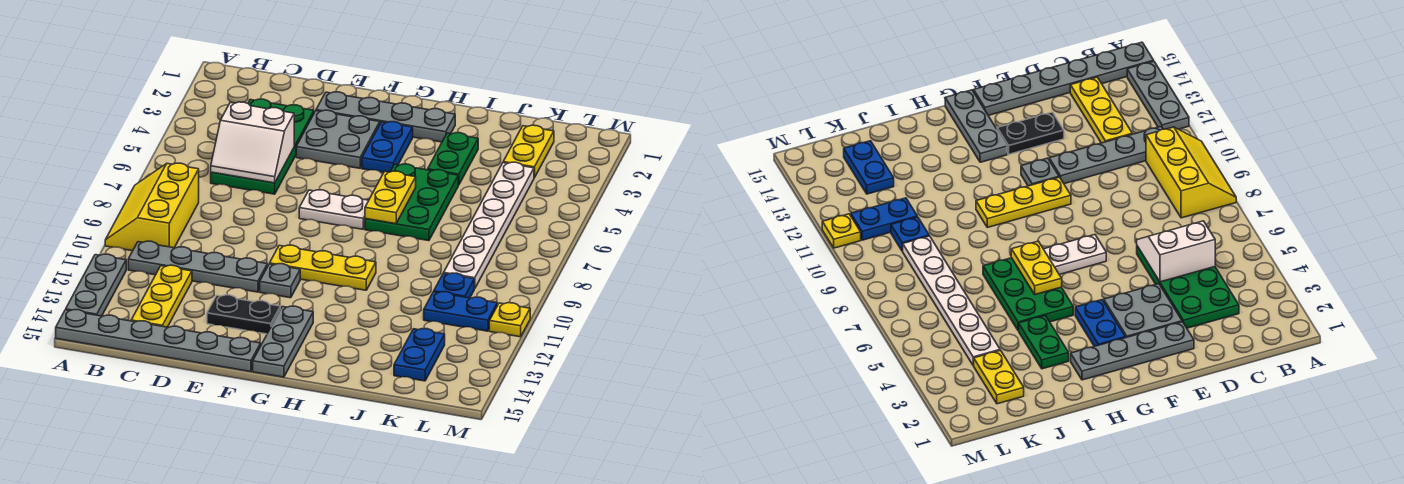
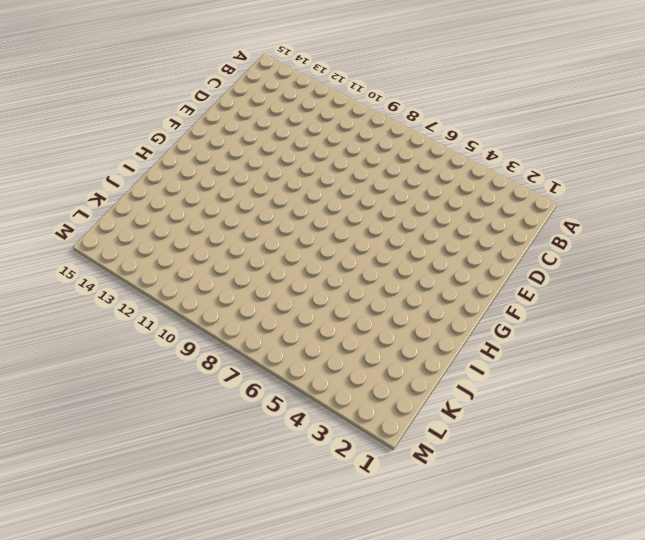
none -> yellow 2x3 slope [105,163,199,251]
none -> grey 1x3 plate [66,254,126,316]
none -> grey 1x6 plate [56,310,261,372]

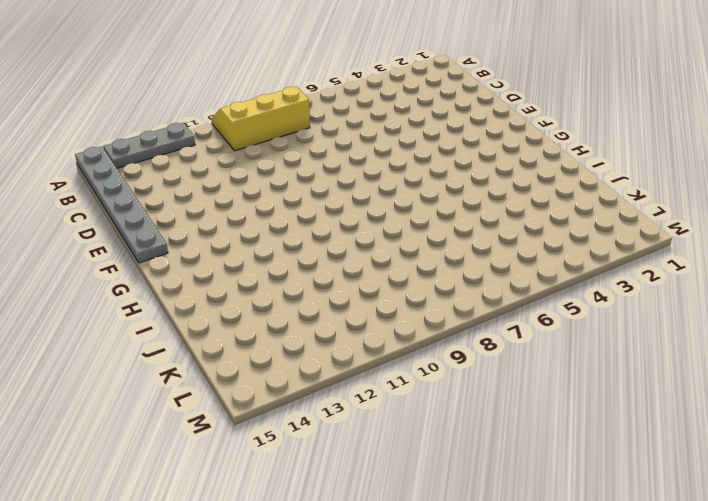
none -> grey 1x4 plate [128,241,267,292]
none -> green 2x4 plate [211,99,314,194]
none -> yellow 1x3 plate [131,265,192,327]

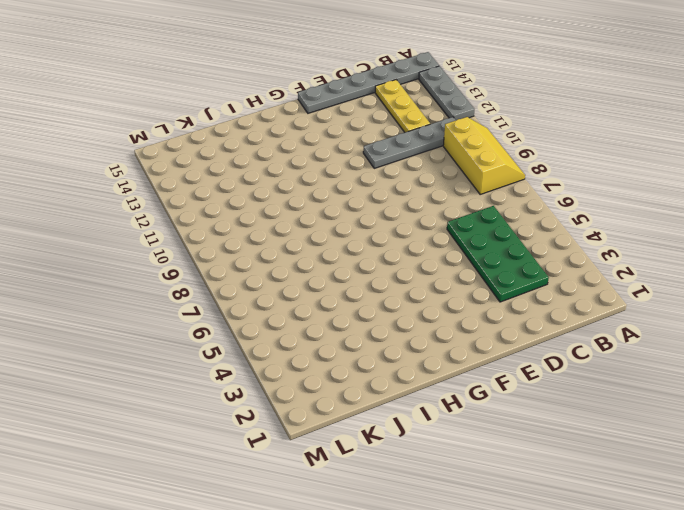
none -> grey 1x4 plate [316,92,455,142]
none -> grey 2x2 plate [296,110,380,168]
none -> black 1x2 plate [207,295,280,334]

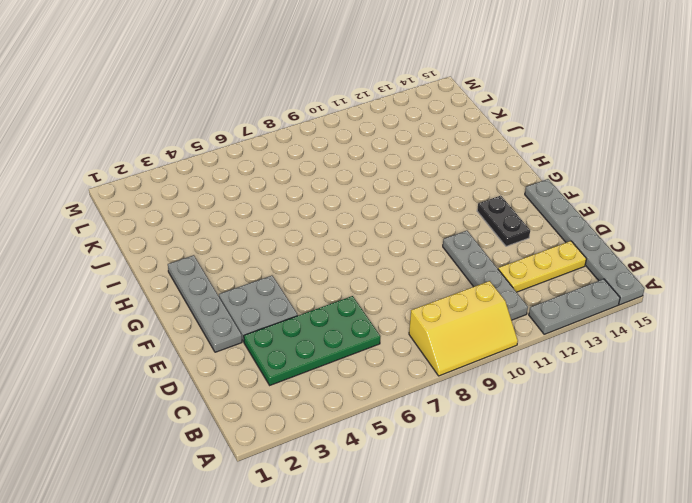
none -> white 1x2 plate [299,190,369,229]
none -> yellow 1x3 plate [270,245,376,290]
none -> grey 1x1 plate [260,264,300,298]

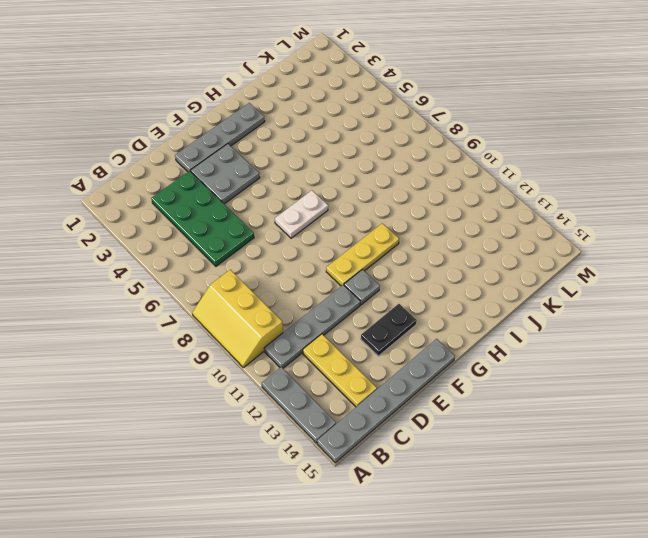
none -> blue 1x2 plate [362,122,413,173]
none -> grey 1x3 plate [253,306,313,377]
none -> green 2x3 plate [365,164,458,241]

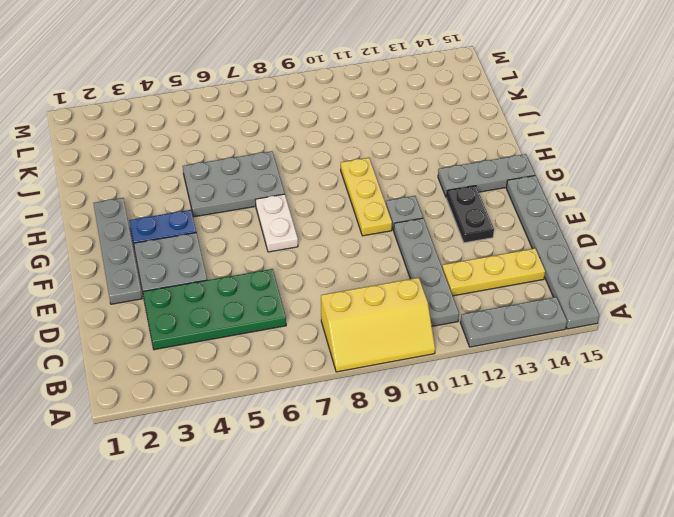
grey 2x3 plate [183,151,285,217] -> green 2x3 plate [365,164,458,241]
none -> green 1x2 plate [428,133,478,185]
none -> yellow 1x2 plate [503,125,554,178]
none -> white 1x6 plate [444,162,534,289]

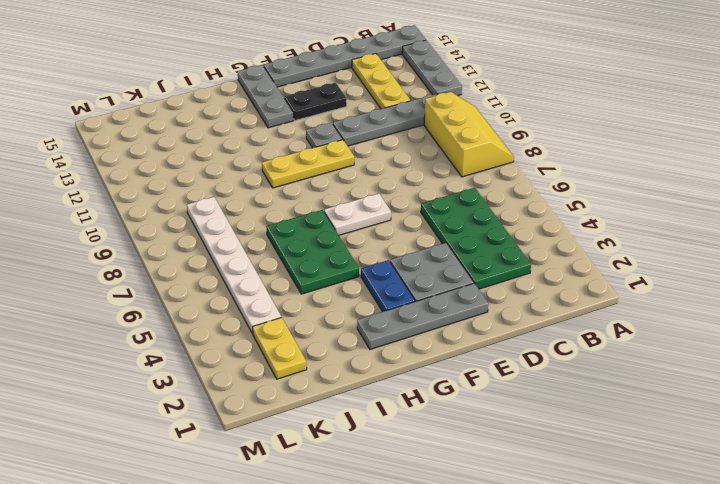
none -> green 1x2 plate [428,133,478,185]
none -> blue 1x1 plate [434,273,474,298]
none -> blue 1x2 plate [424,292,497,331]

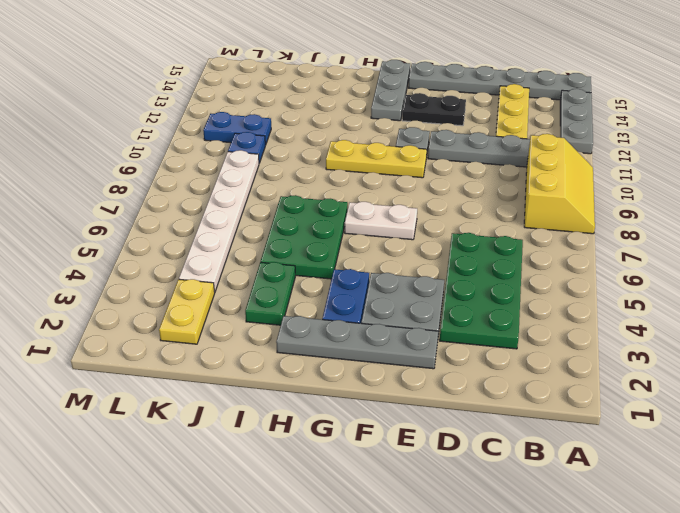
none -> blue 1x2 plate [394,329,445,381]
none -> yellow 1x1 plate [489,303,530,337]
none -> white 2x2 slope [211,102,294,183]

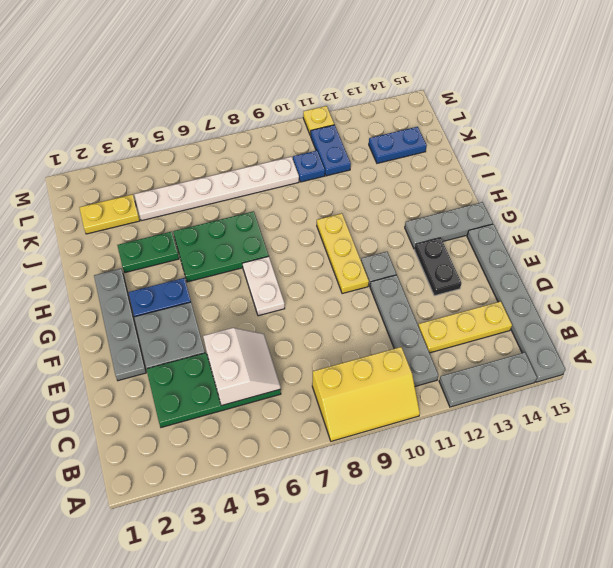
none -> yellow 1x2 plate [365,171,416,224]

